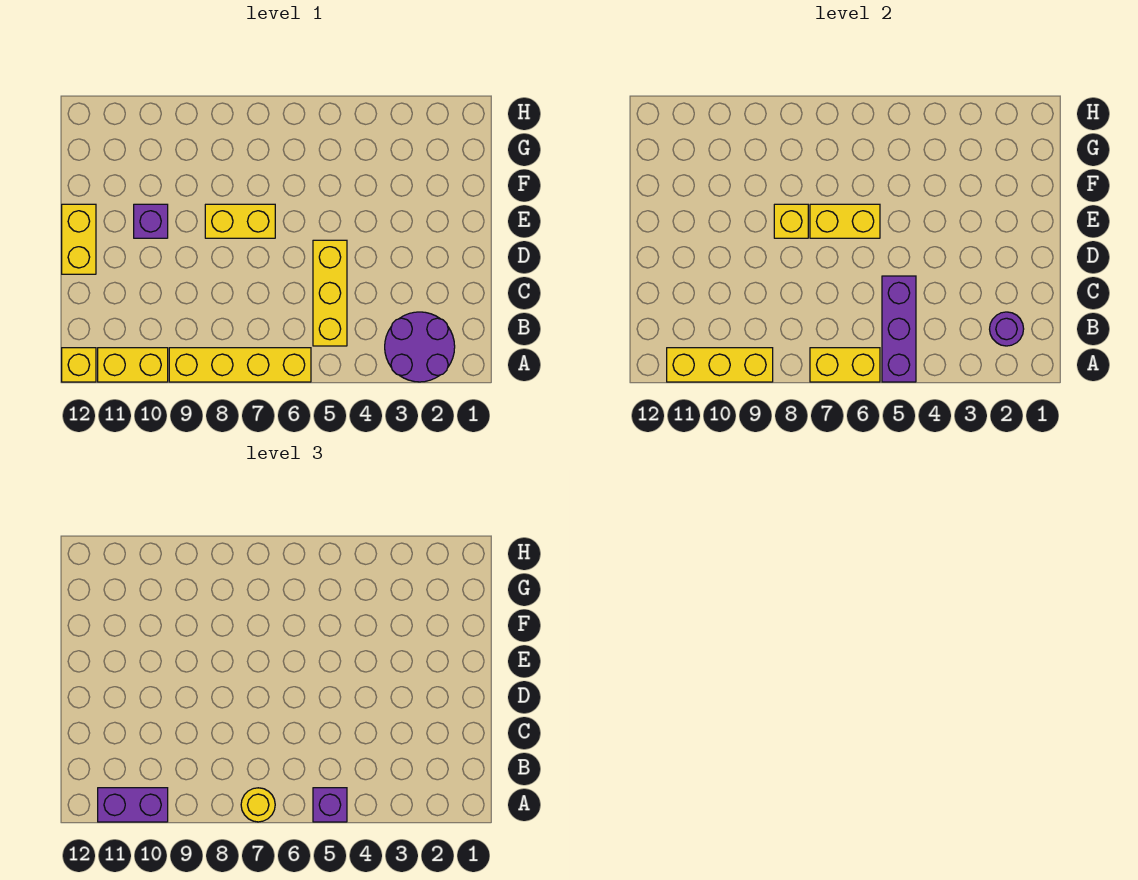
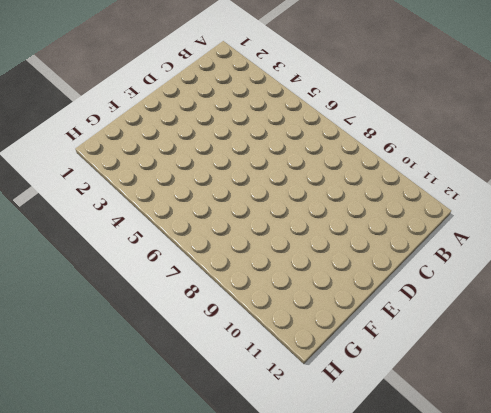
none -> purple 2x2 round brick [385,312,455,382]
none -> yellow 1x4 brick [169,348,311,382]
none -> yellow 1x2 brick [98,348,168,382]

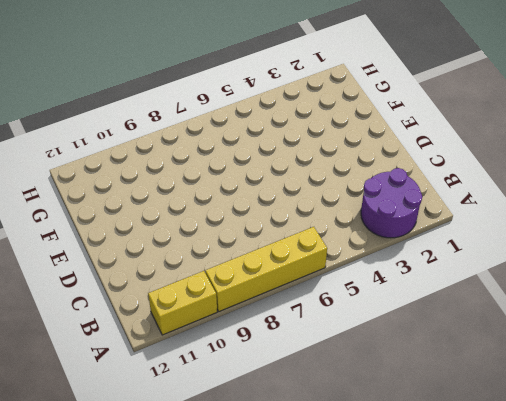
none -> yellow 1x1 brick [62,348,96,382]
none -> yellow 1x3 brick [313,240,347,346]
none -> yellow 1x2 brick [62,204,96,274]

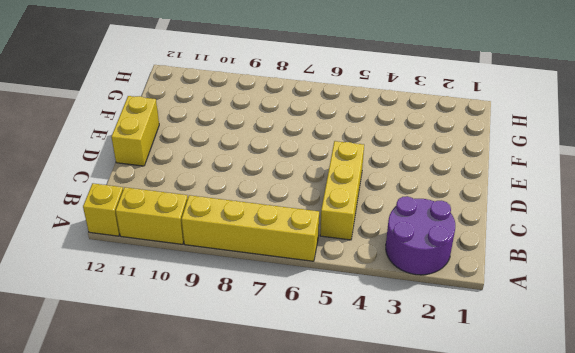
none -> yellow 1x2 brick [205,204,275,238]
none -> purple 1x1 brick [134,204,168,238]
none -> purple 1x3 brick [882,276,916,382]

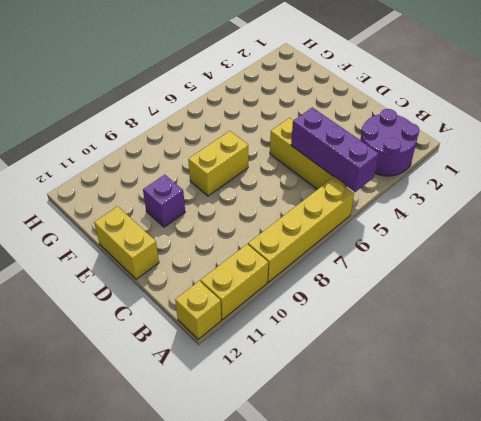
none -> yellow 1x2 brick [810,348,880,382]
none -> yellow 1x3 brick [667,348,773,382]
none -> purple 1x1 round brick [990,312,1024,346]

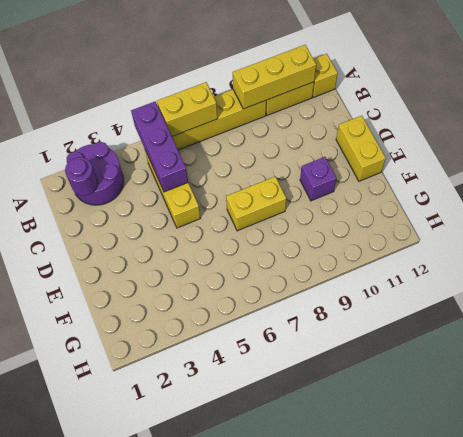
none -> yellow 1x2 brick [810,204,880,238]
none -> yellow 1x1 brick [774,204,808,238]
none -> purple 1x1 brick [313,788,347,822]

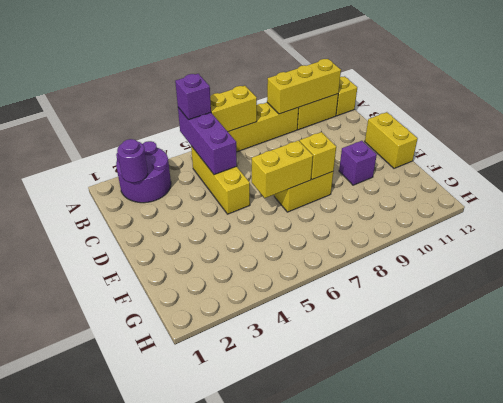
none -> yellow 1x1 round brick [241,788,275,822]
none -> purple 1x2 brick [98,788,168,822]

